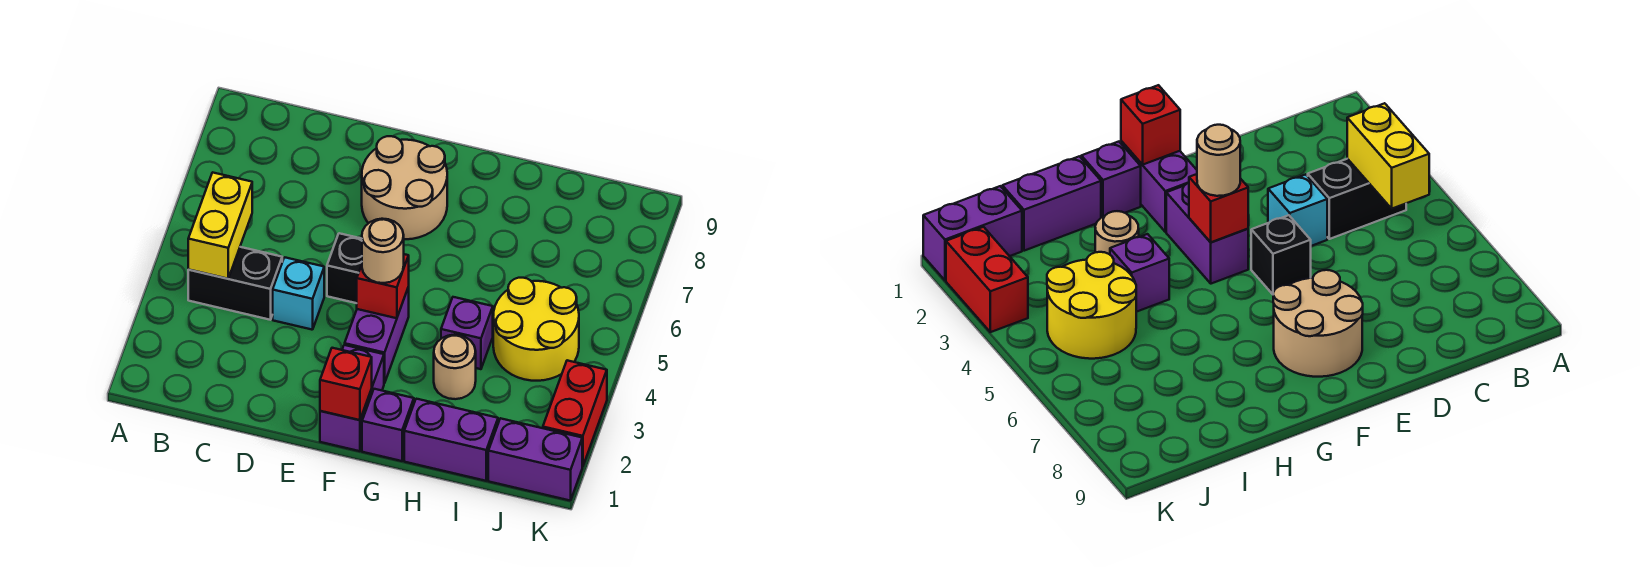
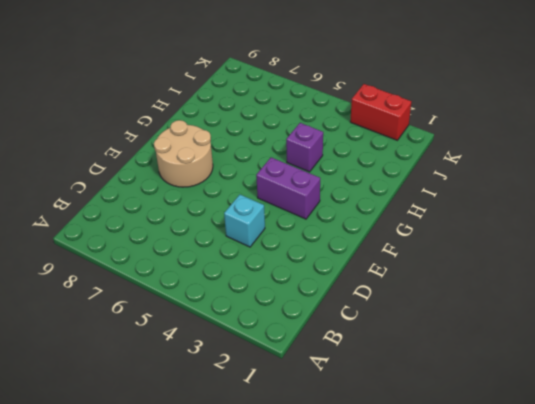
none -> black 1x2 brick [188,247,282,320]
none -> black 1x1 brick [327,233,362,303]
none -> purple 1x2 brick [320,345,384,451]

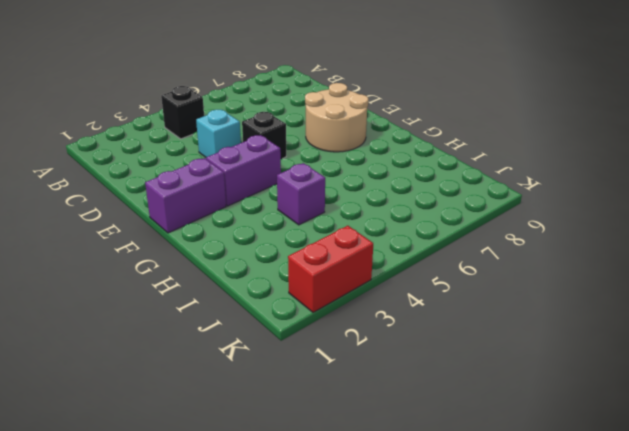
black 1x1 brick [161,86,204,139] -> black 1x2 brick [188,247,282,320]
none -> purple 1x1 brick [362,389,414,461]
none -> purple 1x2 brick [404,399,498,481]
none -> tan 1x1 round brick [434,335,476,399]

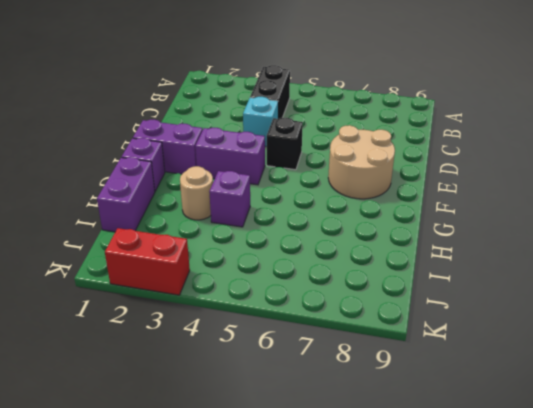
none -> yellow 2x2 round brick [493,278,579,381]
none -> purple 1x2 brick [488,418,582,501]
none -> yellow 1x2 brick [188,172,252,279]

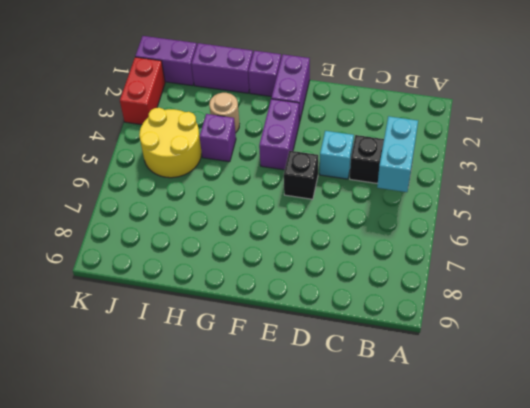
cyan 1x2 brick [377,116,418,192] -> yellow 1x2 brick [188,172,252,279]
none -> tan 2x2 round brick [362,136,447,239]
none -> red 1x1 brick [320,348,372,420]
none -> red 1x1 brick [357,254,409,318]

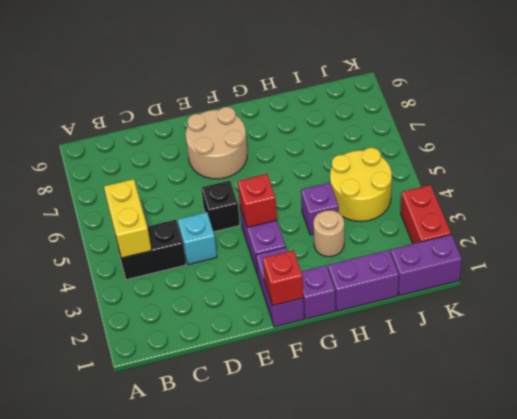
none -> tan 1x1 round brick [362,219,404,283]

